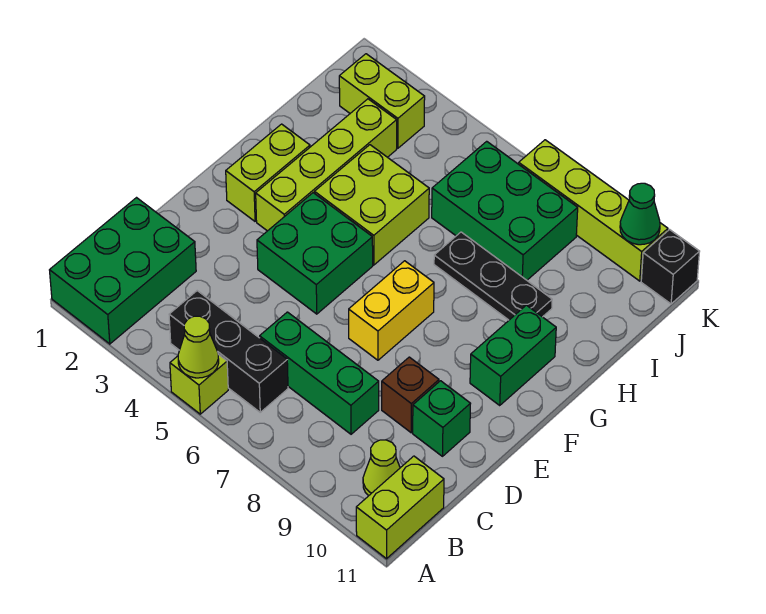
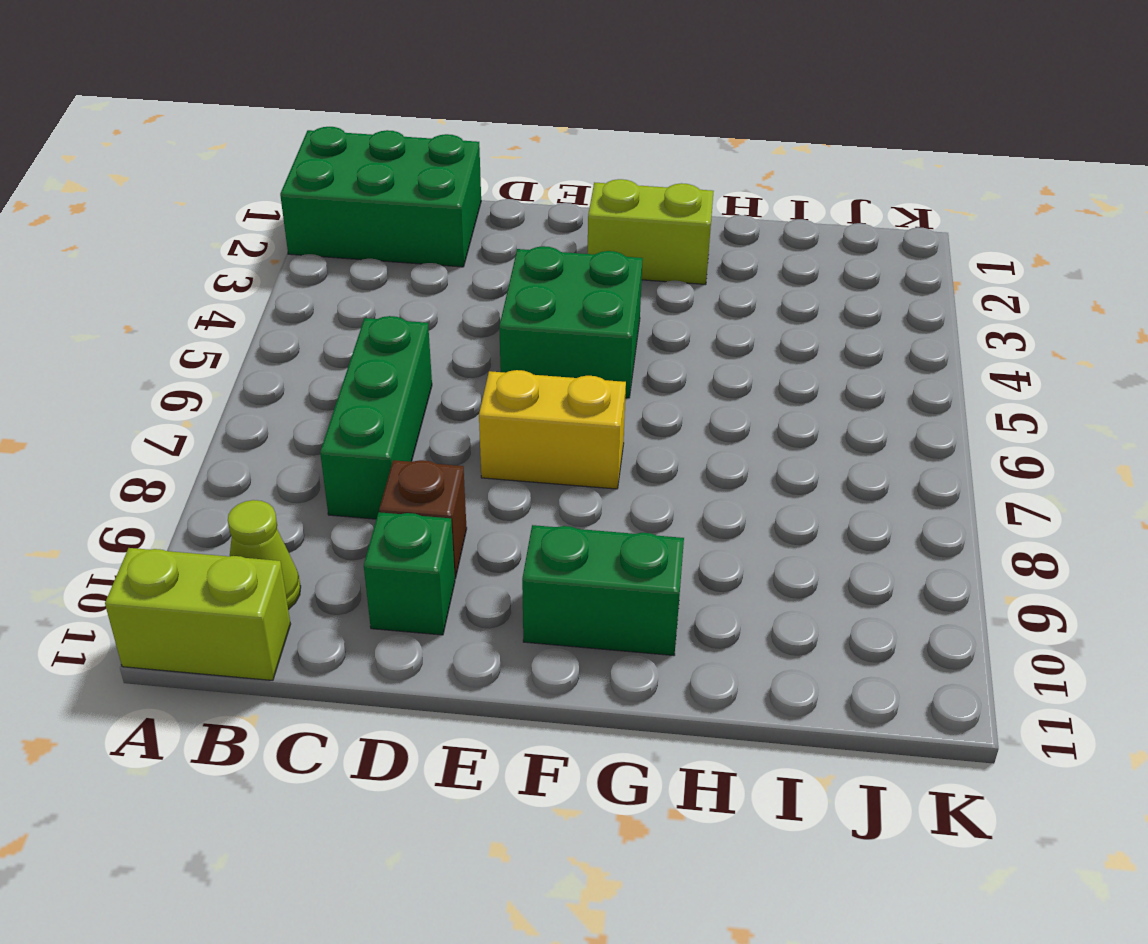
none -> lime 1x1 brick [170,354,228,414]
none -> black 1x3 brick [169,291,288,412]
none -> lime 1x4 brick [256,99,397,231]

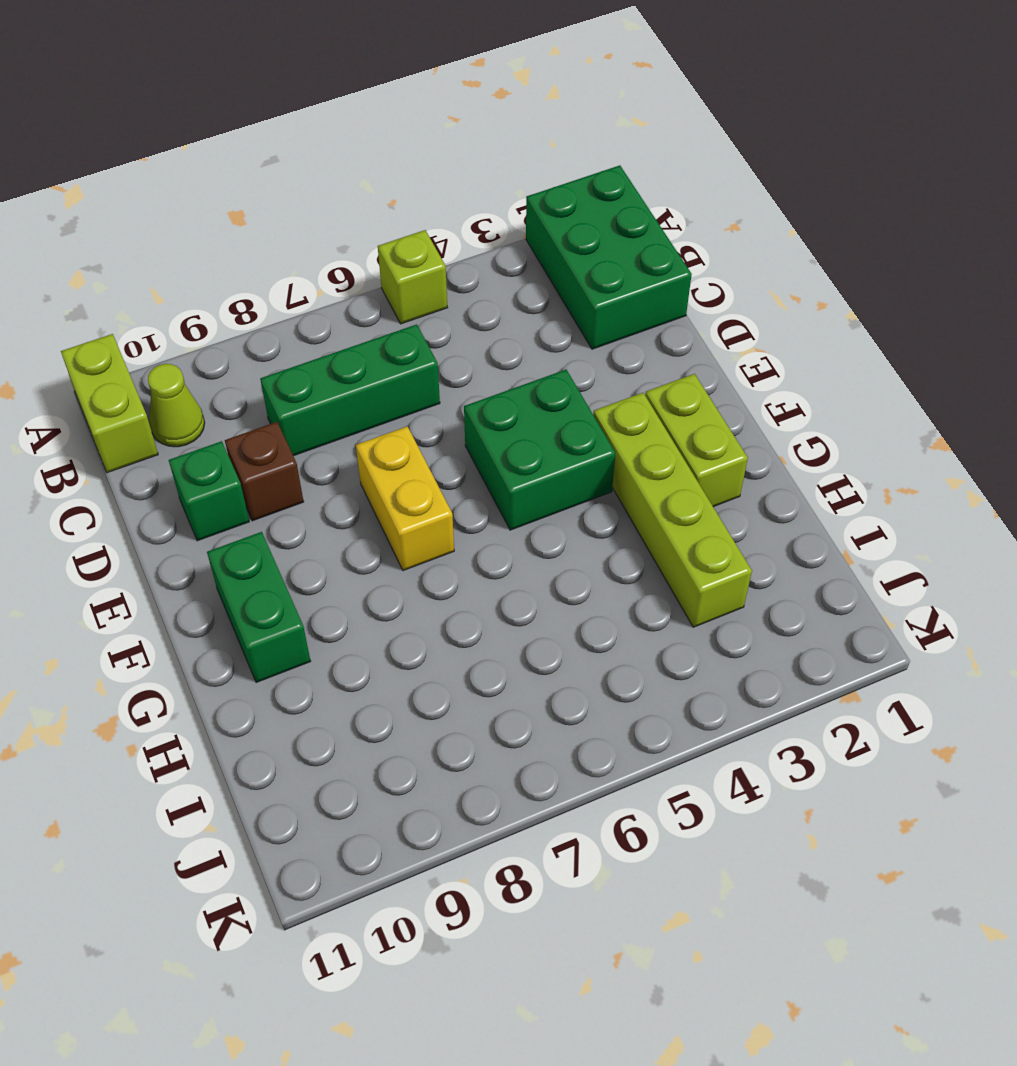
none -> black 1x3 brick [169,291,288,412]
none -> lime 2x2 brick [314,145,429,265]
none -> black 1x3 plate [434,232,552,320]

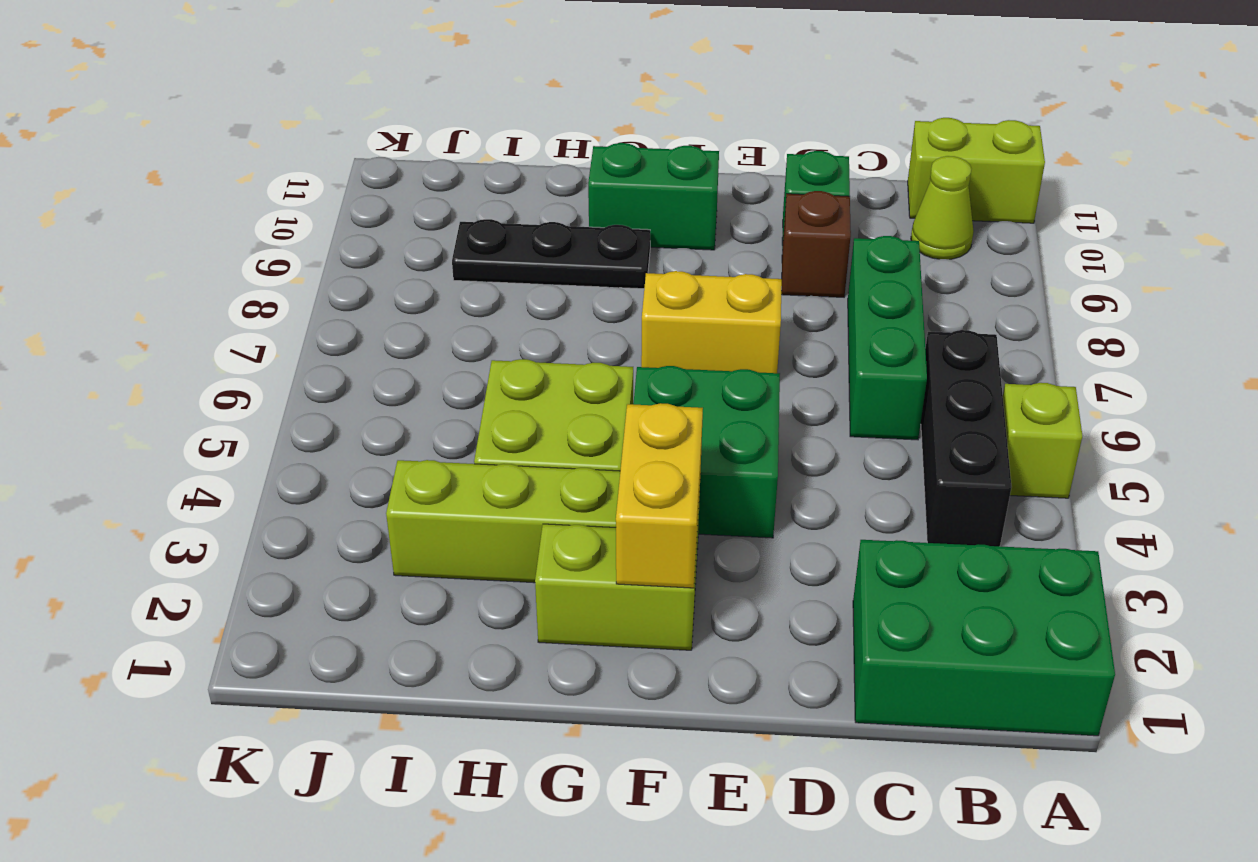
yellow 1x2 brick [616,403,703,588] -> none
black 1x3 plate [452,219,650,289] -> black 1x3 plate turned to [434,232,552,320]
none -> green 2x3 brick [432,141,578,280]
none -> lime 1x2 brick [339,54,425,148]
none -> lime 1x4 brick [519,140,668,281]

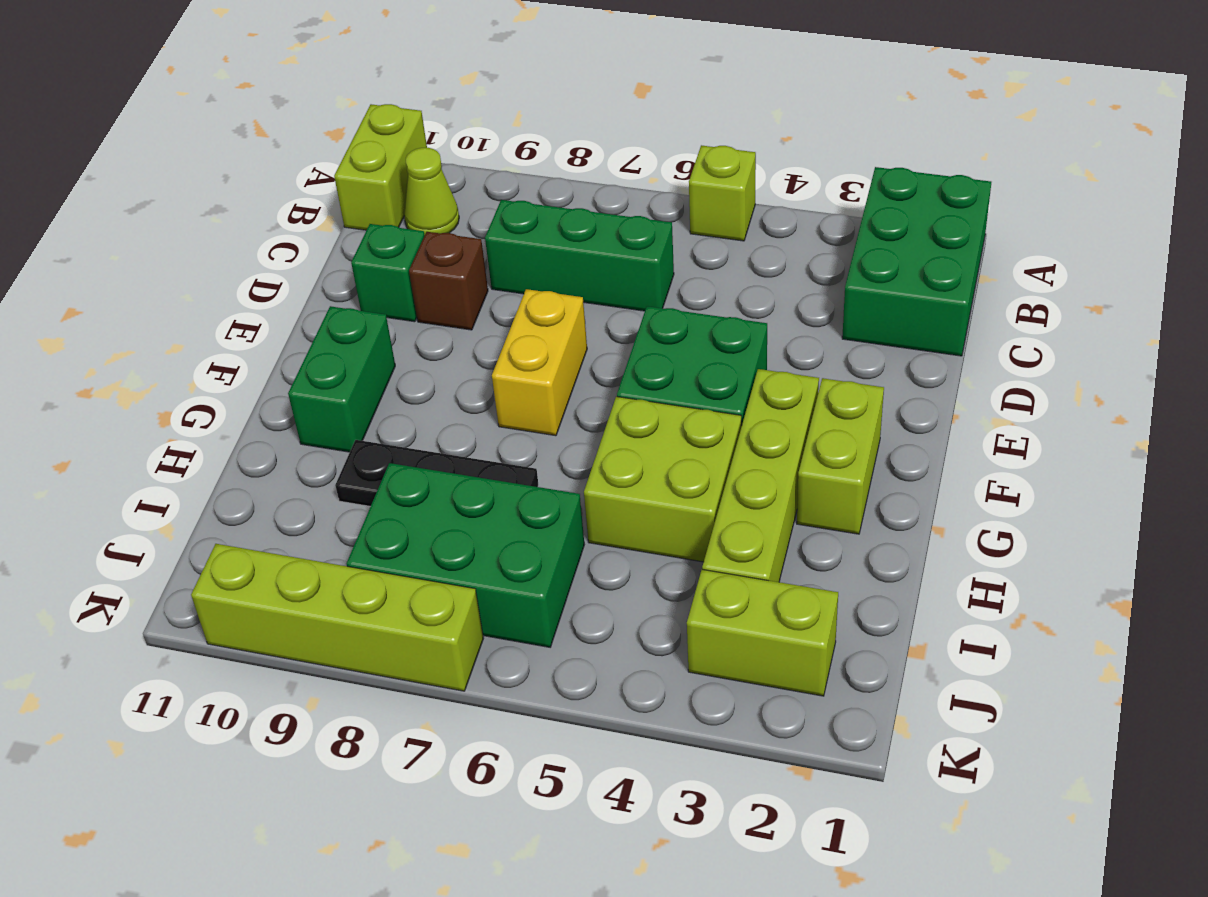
none -> black 1x3 brick [169,291,288,412]
none -> black 1x1 brick [641,230,700,304]
none -> lime 1x1 cone [178,316,219,378]

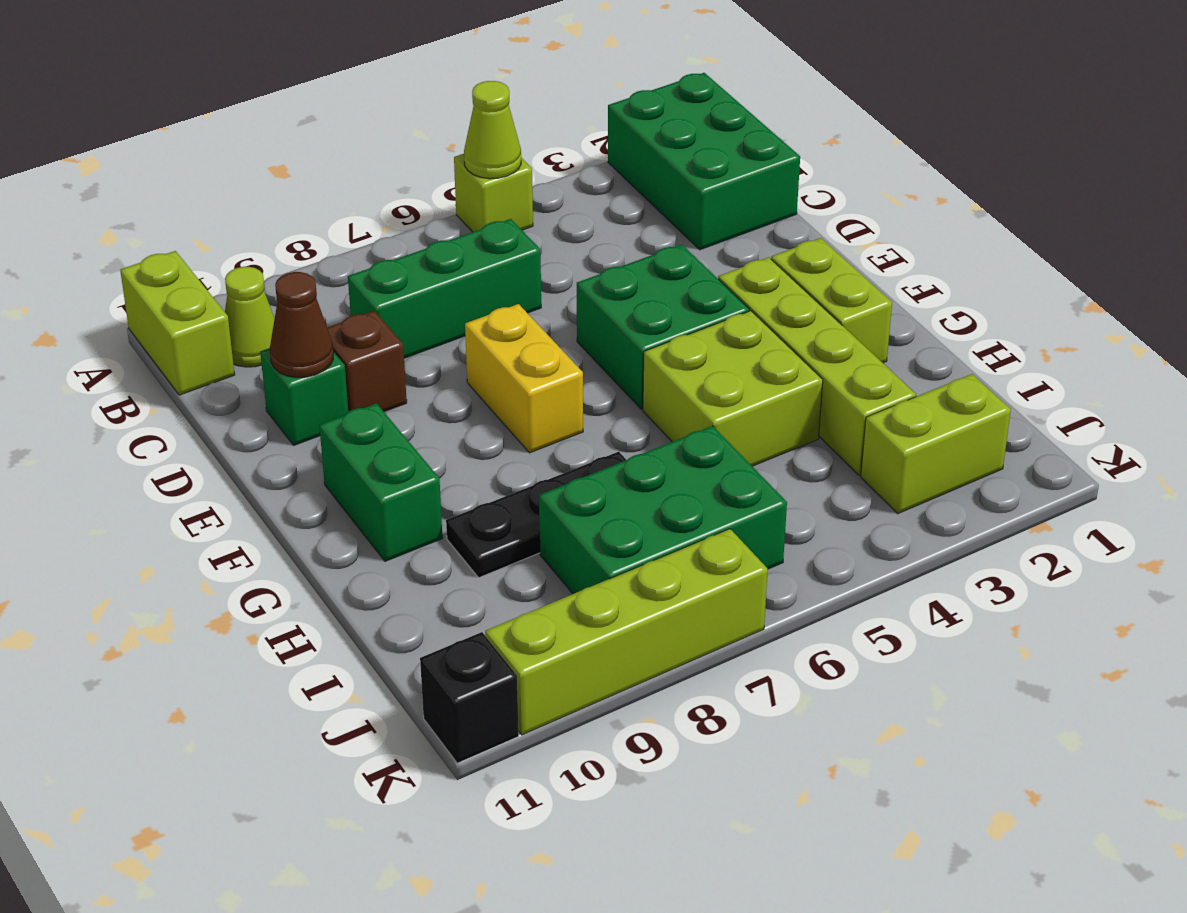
brown 1x1 cone [270,272,333,377] -> none
none -> black 1x3 brick [169,291,288,412]
none -> green 1x1 cone [620,183,660,245]

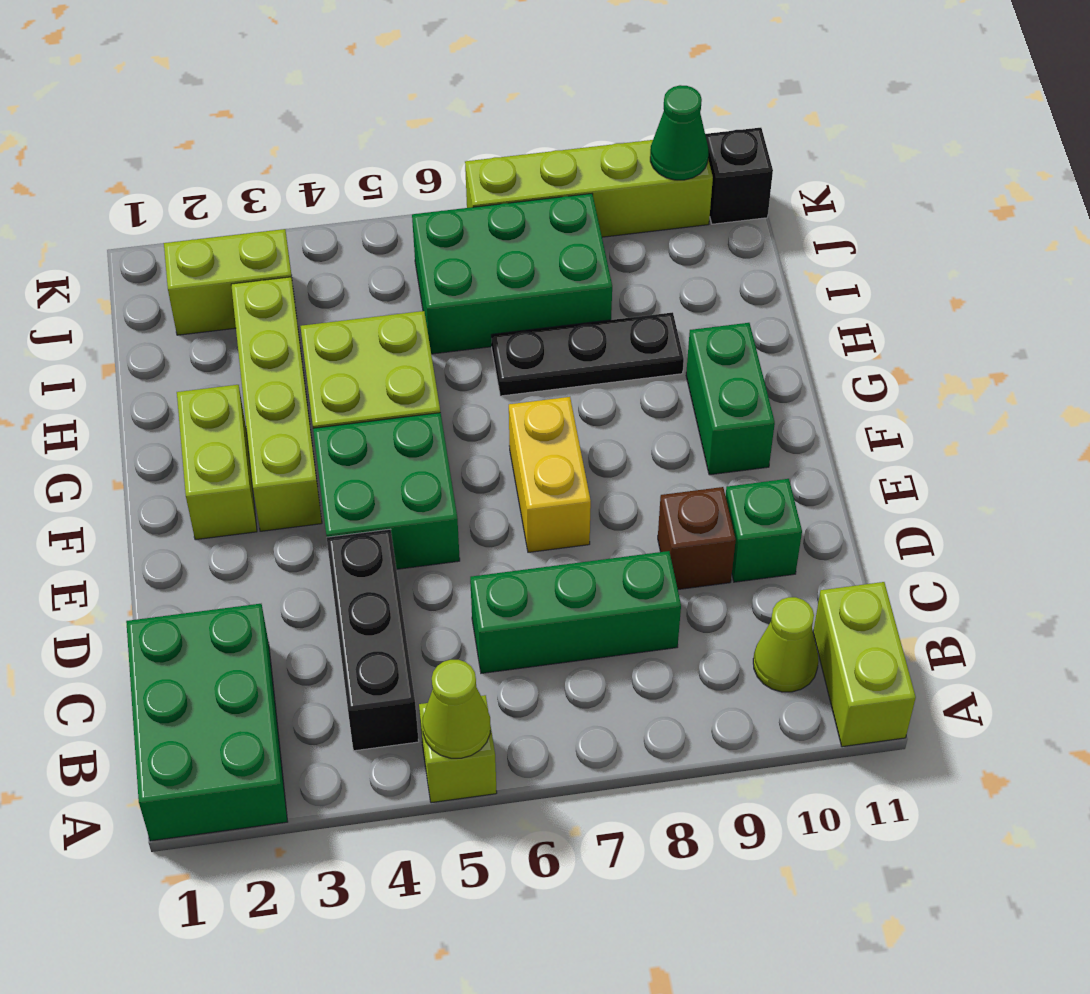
black 1x3 brick [327,529,419,751] -> black 1x3 brick turned to [169,291,288,412]

